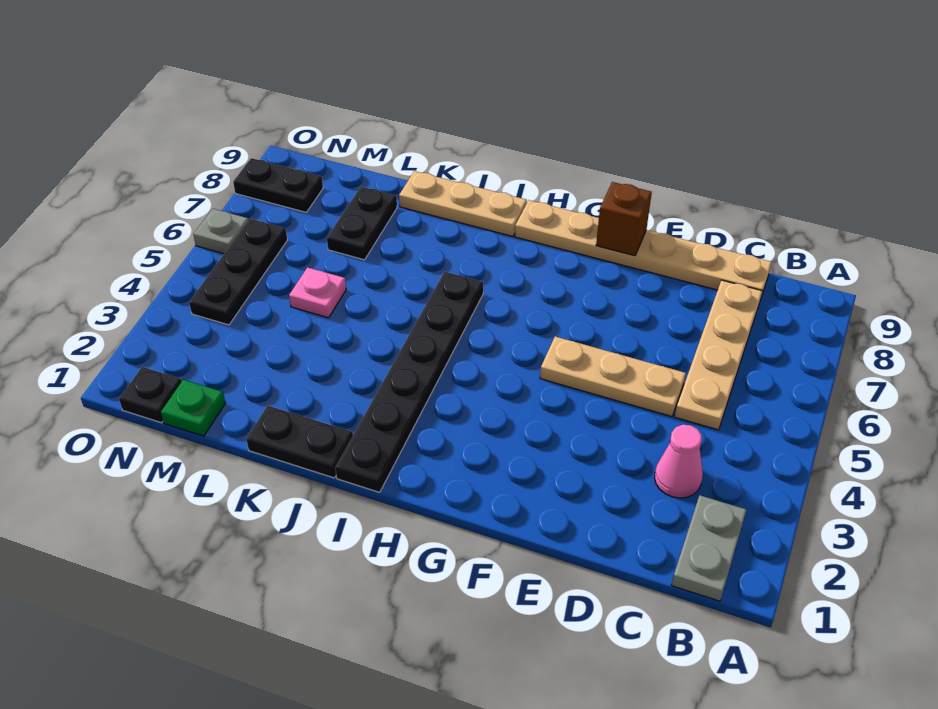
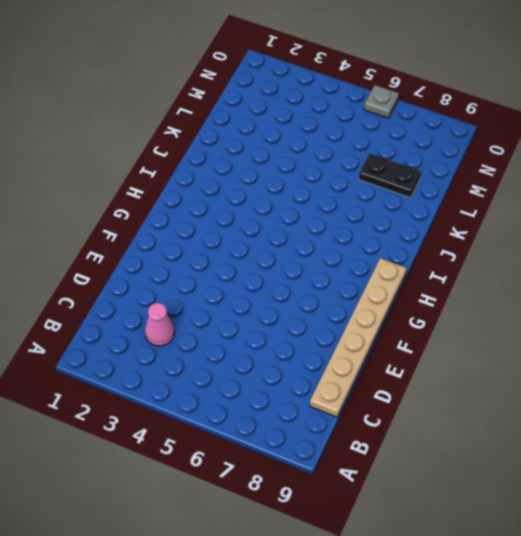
none -> grey 1x2 plate [671,495,747,601]
none -> tan 1x4 plate [675,280,762,430]
none -> tan 1x3 plate [540,336,686,417]

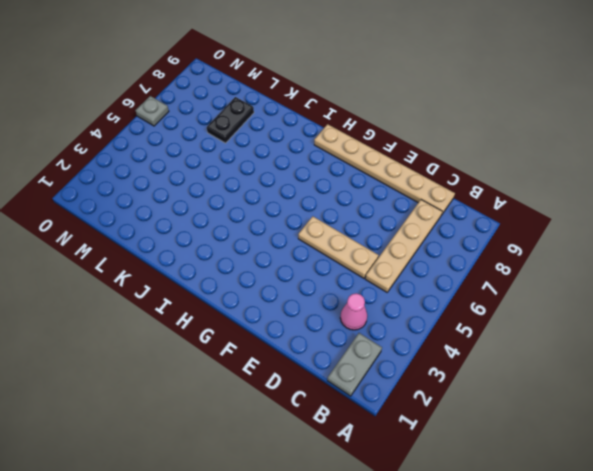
none -> black 1x6 plate [335,272,483,492]
none -> tan 1x3 plate [399,171,527,236]
none -> black 1x2 plate [246,406,353,478]

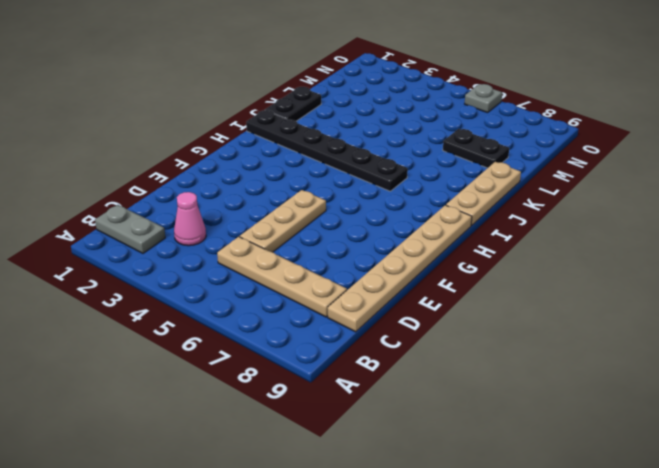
none -> pink 1x1 plate [289,267,346,318]
none -> green 1x1 plate [161,379,225,436]
none -> black 1x1 plate [119,367,182,423]

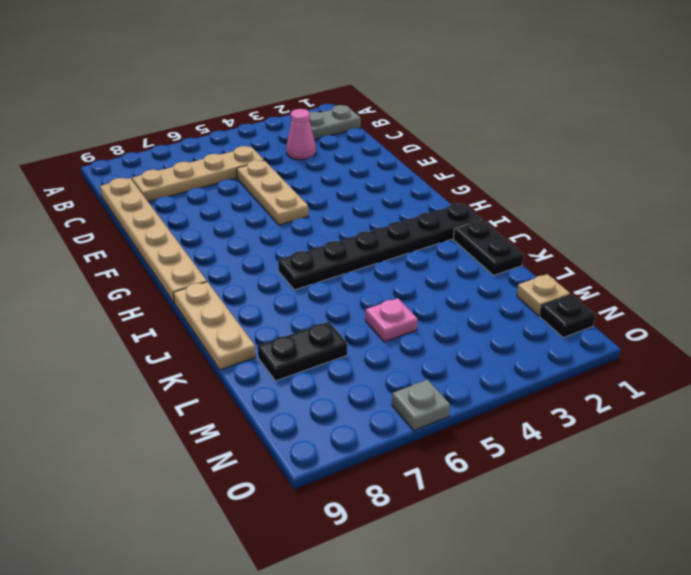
tan 1x1 plate [517,274,570,316] -> green 1x1 plate [161,379,225,436]
none -> black 1x3 plate [189,219,287,325]
none -> black 1x2 plate [233,158,323,212]
none -> brown 1x1 brick [596,182,652,256]

